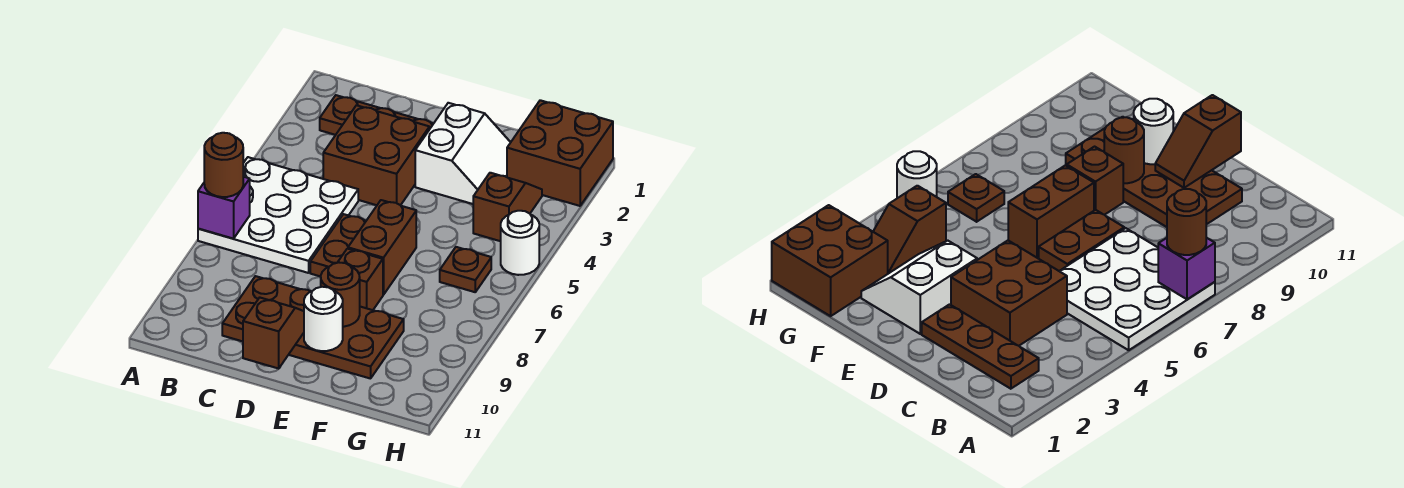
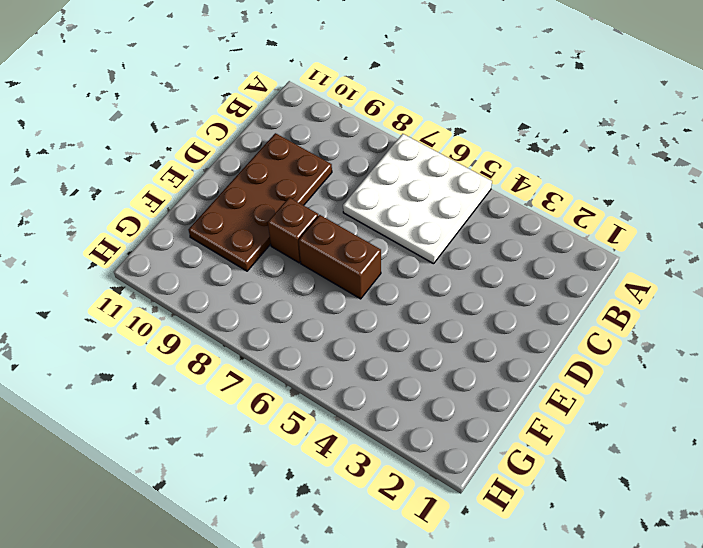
none -> brown 1x3 plate [320,95,434,135]
none -> brown 2x2 brick [323,105,429,205]
none -> brown 1x2 plate [310,214,366,277]

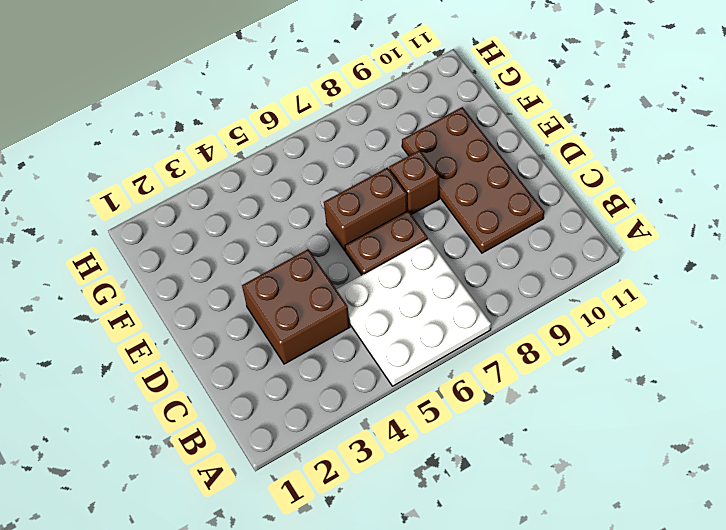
none -> brown 1x3 plate [320,95,434,135]
none -> white 2x2 slope [415,103,511,204]
none -> brown 2x2 brick [507,100,613,206]

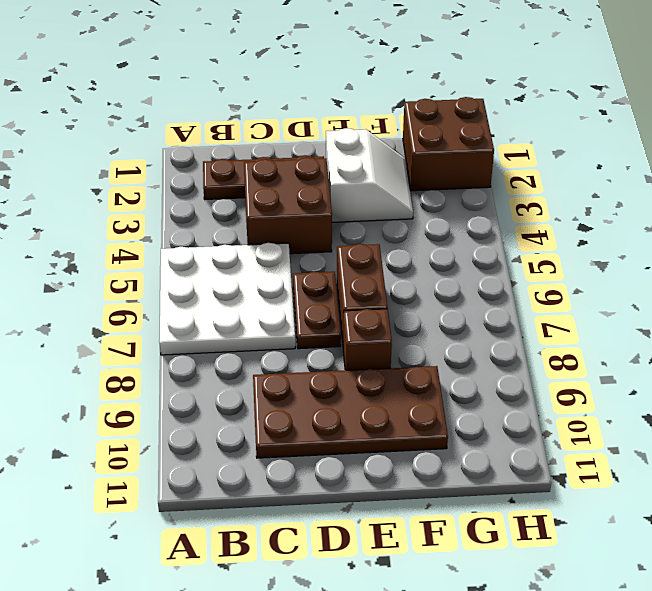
none -> brown 1x2 slope [473,173,542,241]
none -> brown 1x1 plate [440,247,491,292]
none -> white 1x1 round brick [501,211,539,275]

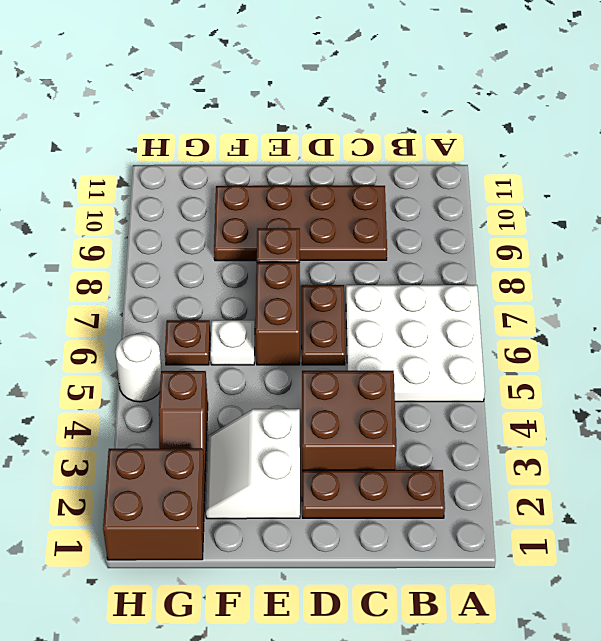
white 1x1 plate [211,320,255,365] -> none
none -> purple 1x1 brick [198,177,250,239]
none -> brown 1x2 slope [243,298,304,369]
none -> brown 1x1 round brick [321,263,360,327]

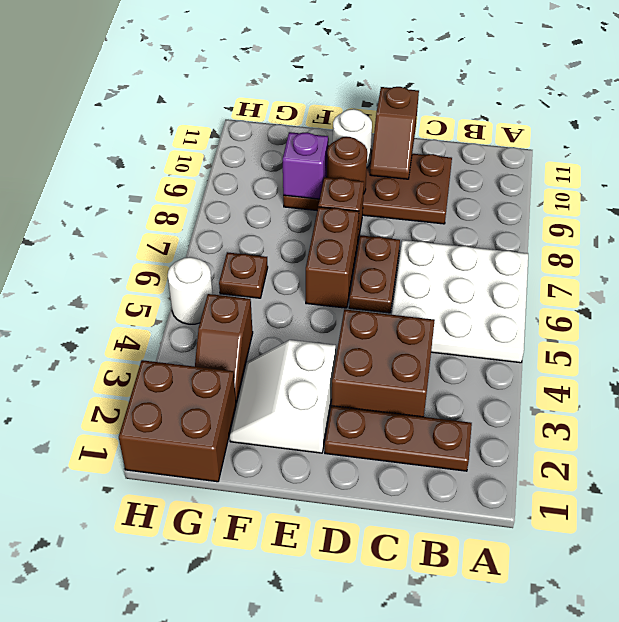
purple 1x1 brick [283,132,328,199] -> purple 1x1 brick moved to [198,177,250,239]
none -> brown 1x1 round brick [204,133,243,197]

